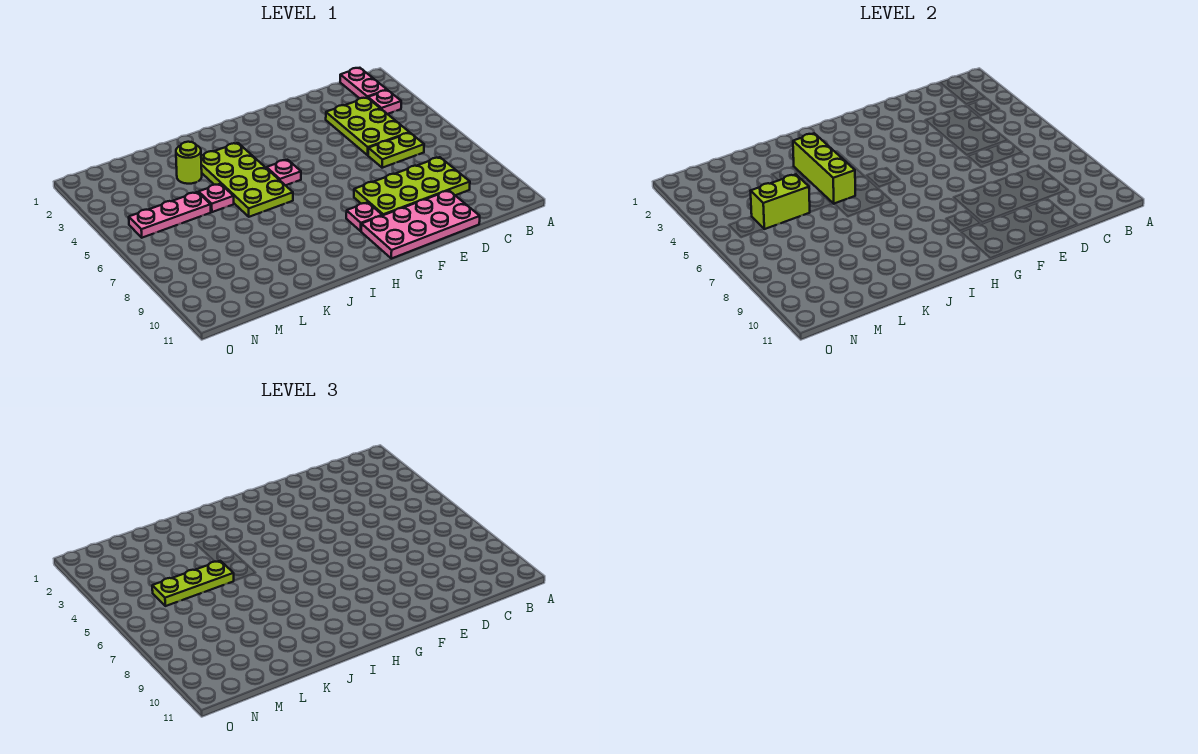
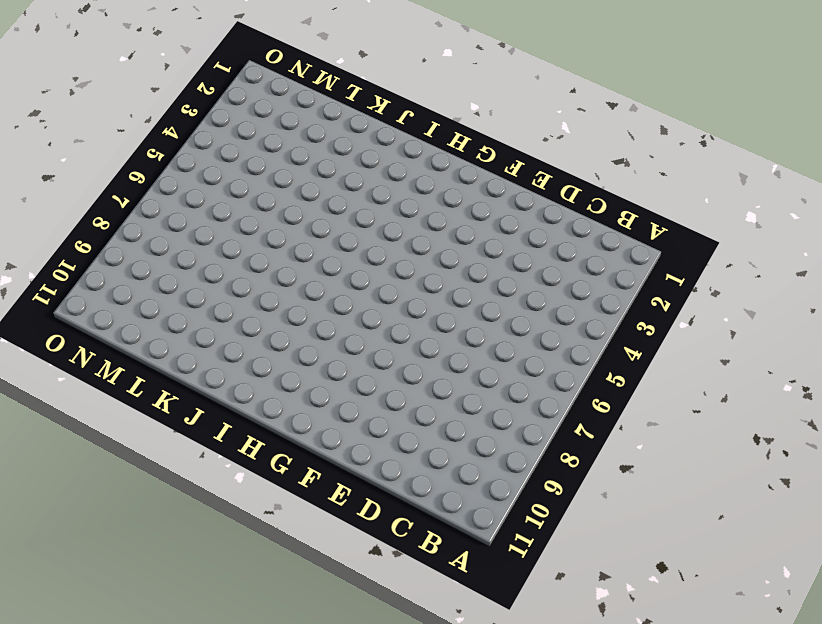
none -> pink 1x2 plate [340,68,387,98]
none -> pink 1x1 plate [368,90,401,114]
none -> lime 2x3 plate [326,98,409,155]

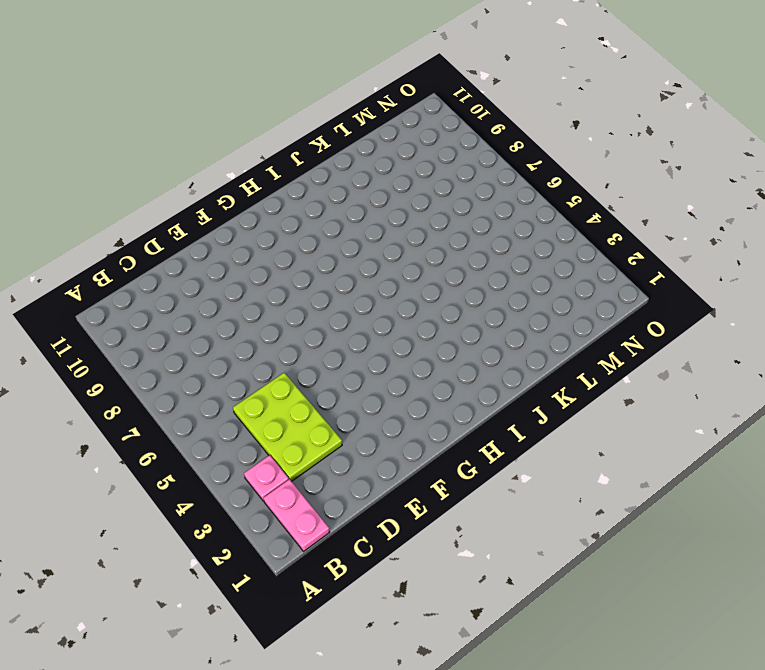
none -> lime 1x2 plate [368,133,424,168]
none -> lime 2x4 plate [354,157,470,215]
none -> pink 2x4 plate [361,191,480,259]

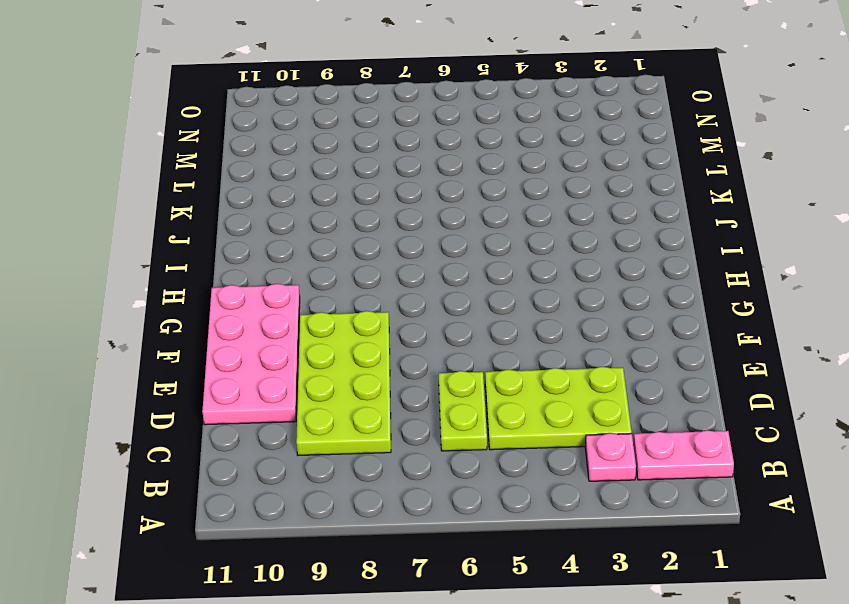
none -> pink 1x1 plate [346,202,382,231]
none -> pink 1x1 plate [267,160,301,185]
none -> lime 2x4 plate [201,143,293,217]

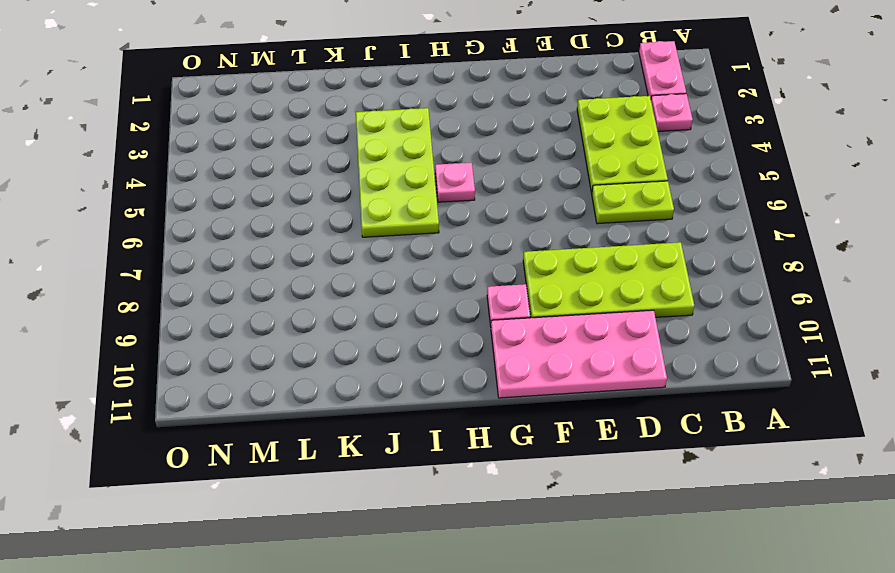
none -> lime 1x1 round brick [176,142,202,184]
none -> pink 1x1 plate [199,184,234,212]
none -> pink 1x3 plate [129,192,211,238]

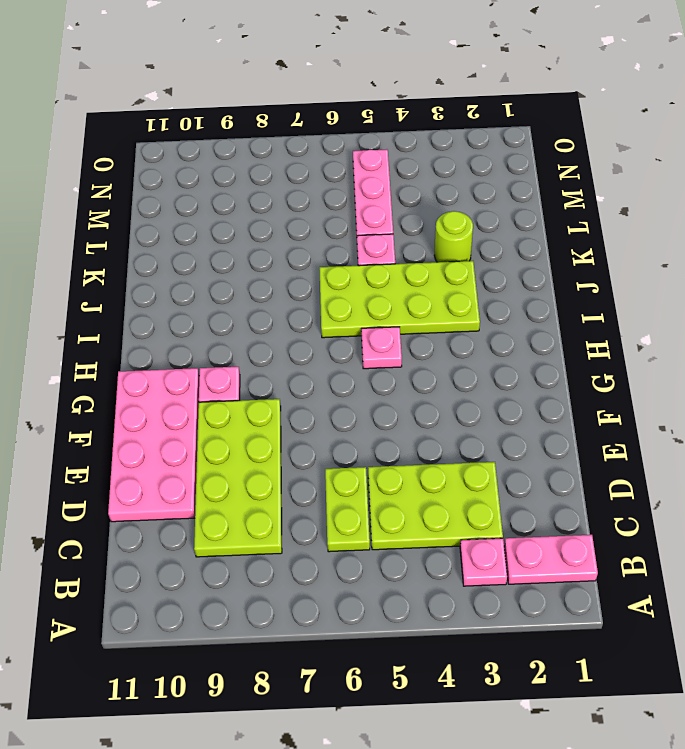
none -> lime 1x3 brick [793,133,855,204]
none -> lime 1x2 brick [751,174,810,229]
none -> lime 1x3 plate [152,561,234,606]

